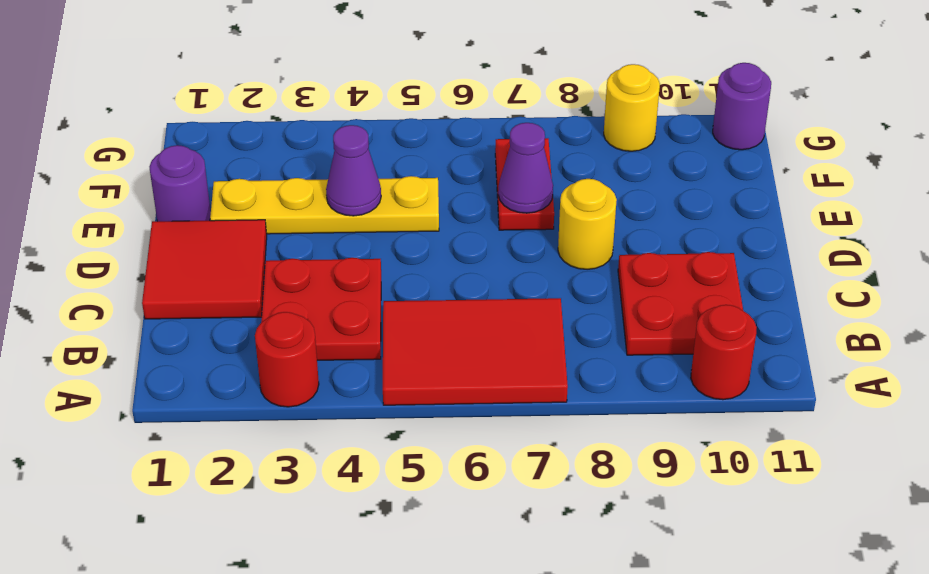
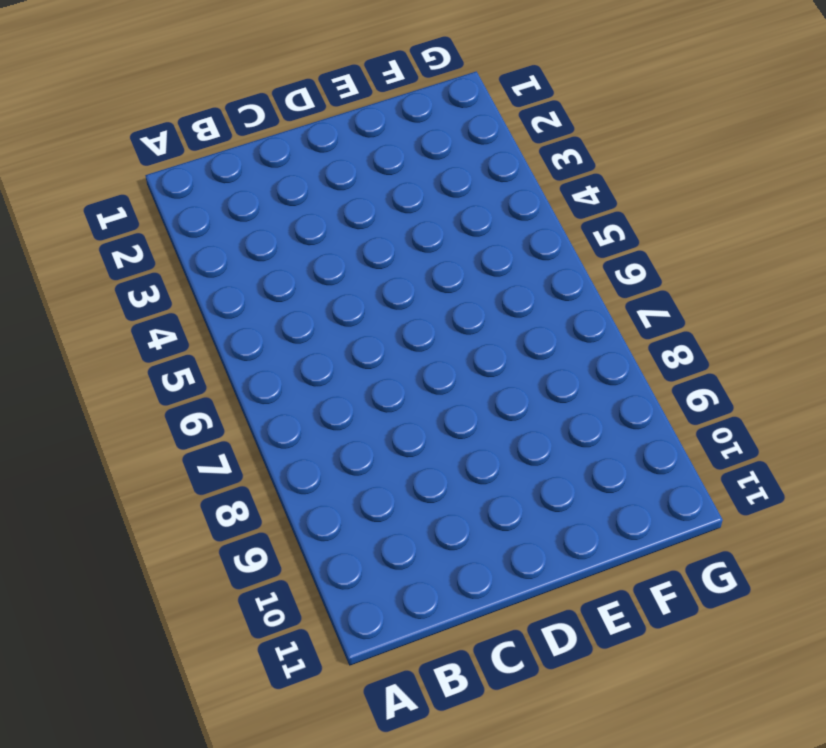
none -> red 1x1 round brick [255,312,319,407]
none -> red 2x3 tile [383,298,568,405]
none -> red 1x1 round brick [691,305,757,400]

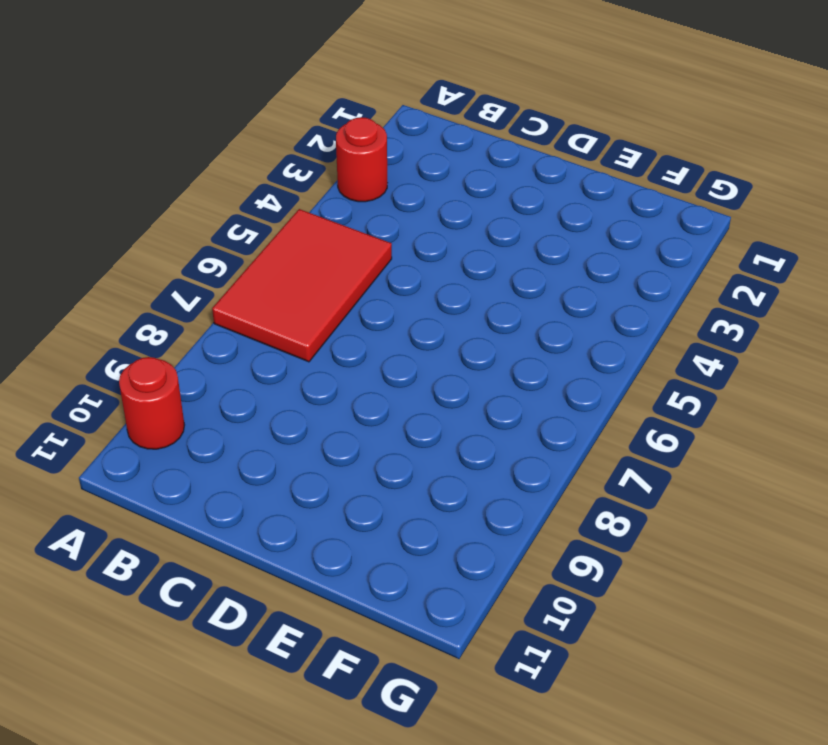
none -> red 2x2 plate [261,258,381,360]
none -> red 2x2 plate [618,252,743,355]
none -> red 2x2 tile [142,220,267,319]

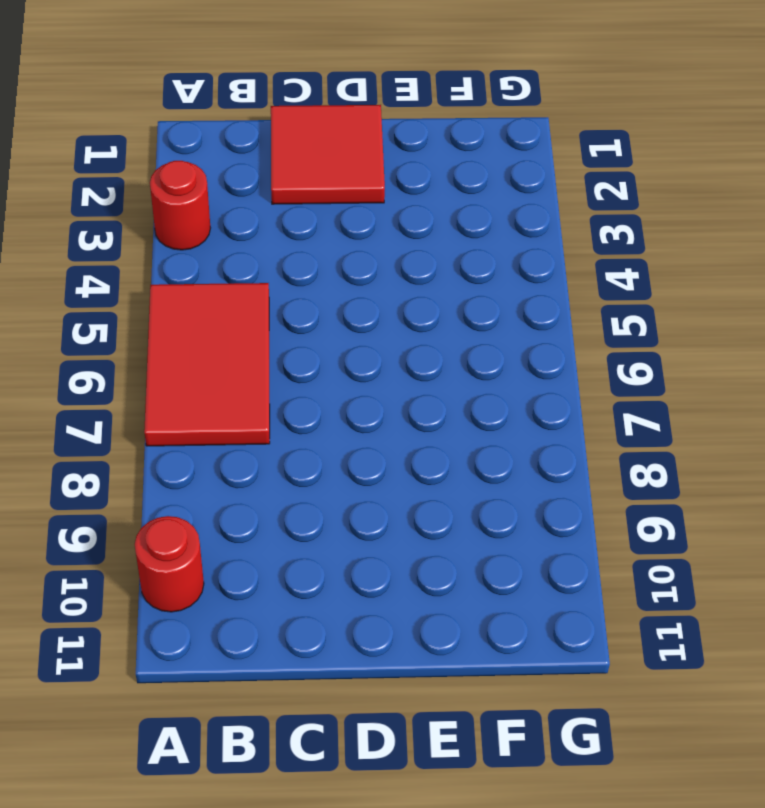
none -> red 2x2 plate [261,258,381,360]
none -> red 2x2 plate [618,252,743,355]
none -> yellow 1x1 round brick [558,179,617,269]

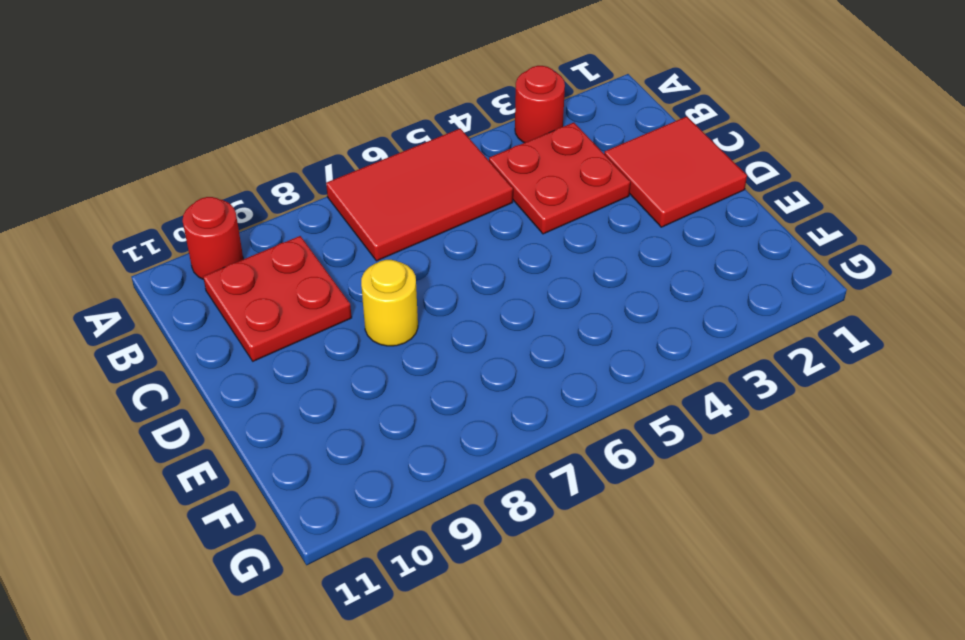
none -> purple 1x1 round brick [149,145,211,221]
none -> yellow 1x4 plate [210,176,439,234]
none -> red 1x2 plate [495,138,554,230]

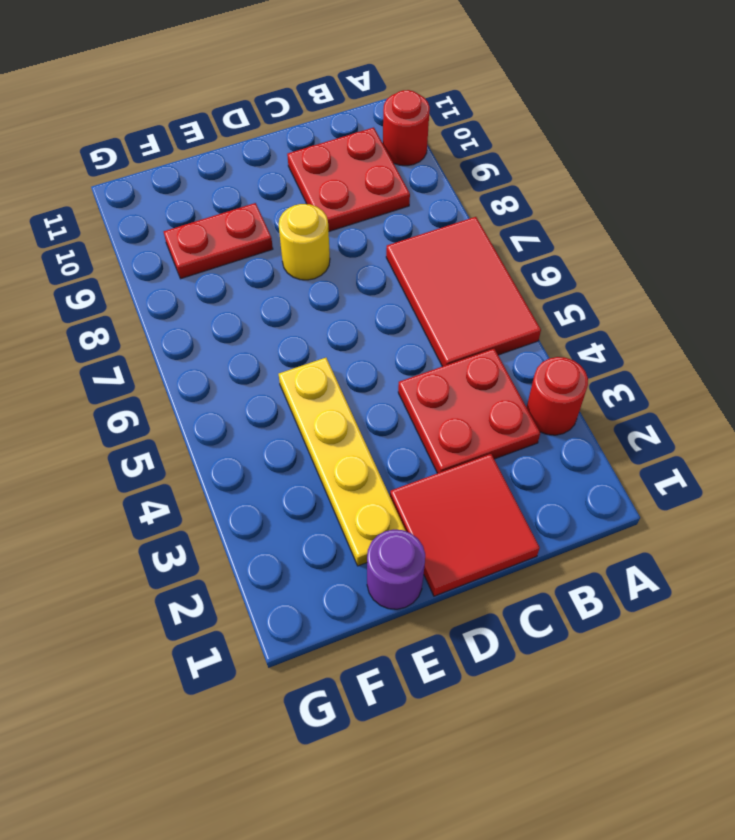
red 1x2 plate [164,203,273,279] -> red 1x2 plate moved to [495,138,554,230]
none -> yellow 1x1 round brick [604,64,660,151]
none -> purple 1x1 round brick [713,63,771,150]
none -> purple 1x1 cone [326,125,381,216]

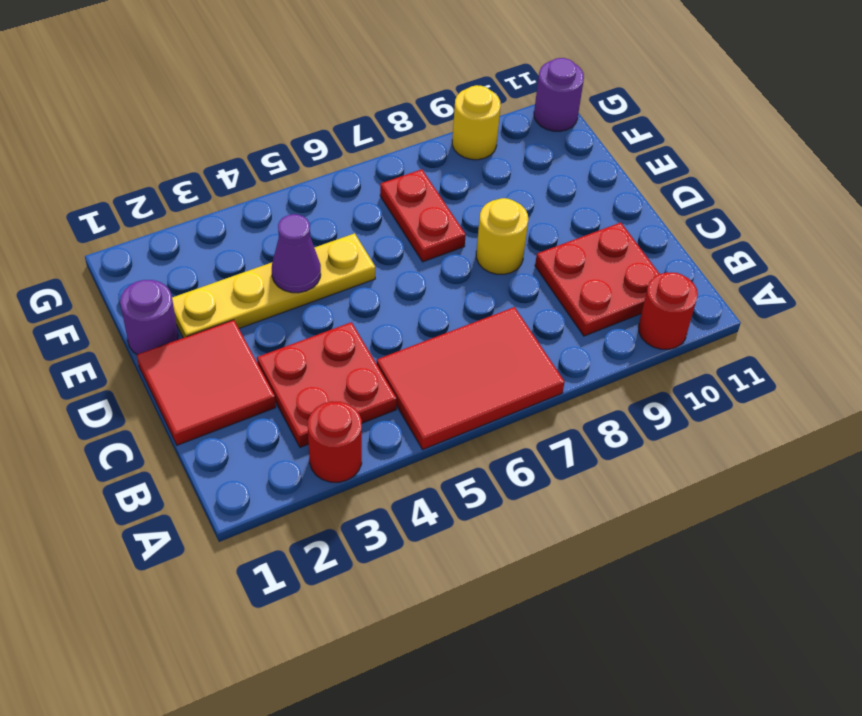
none -> purple 1x1 cone [498,123,553,213]

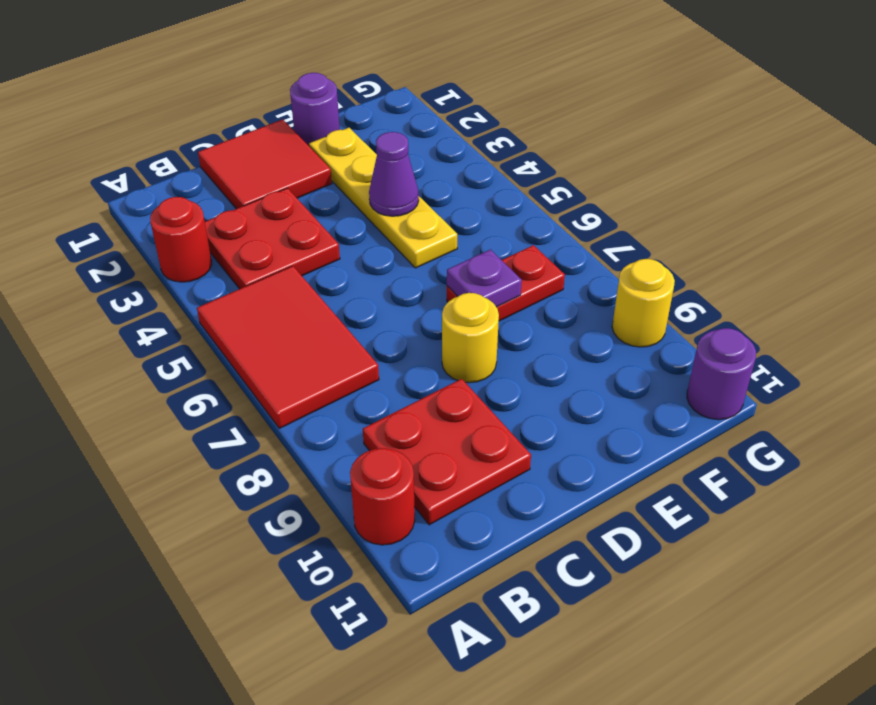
purple 1x1 plate [447,250,522,307] -> purple 1x1 cone [498,123,553,213]

